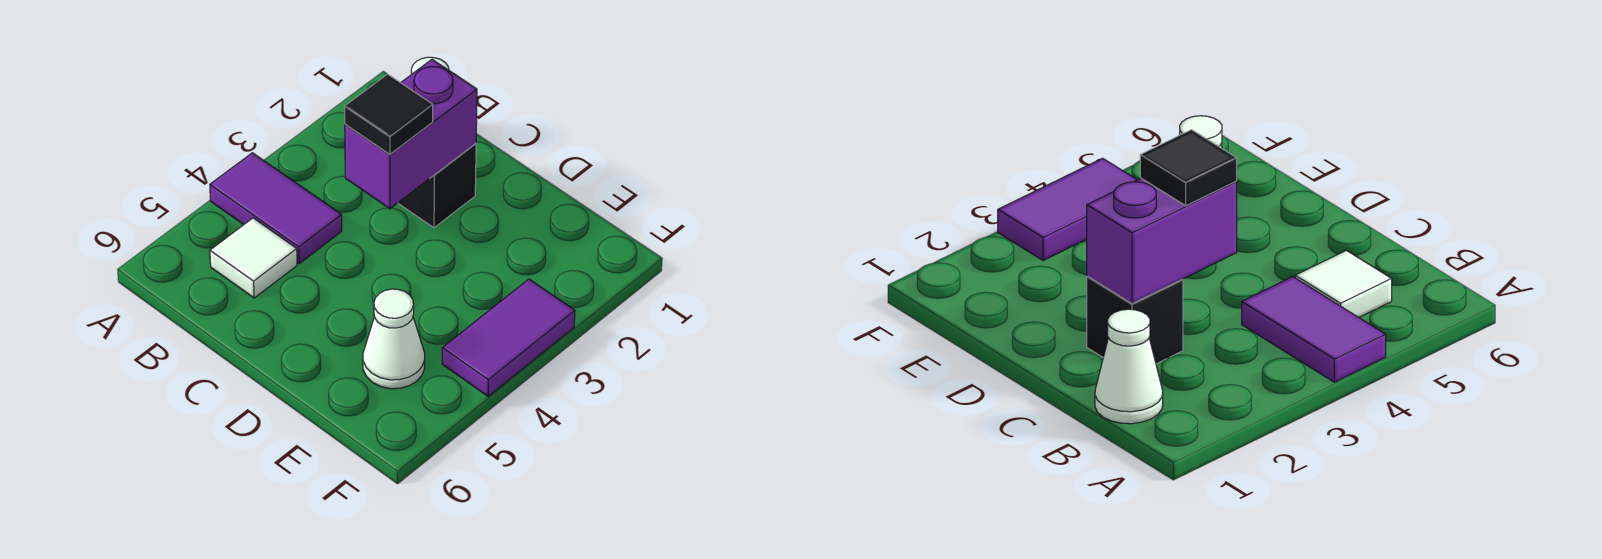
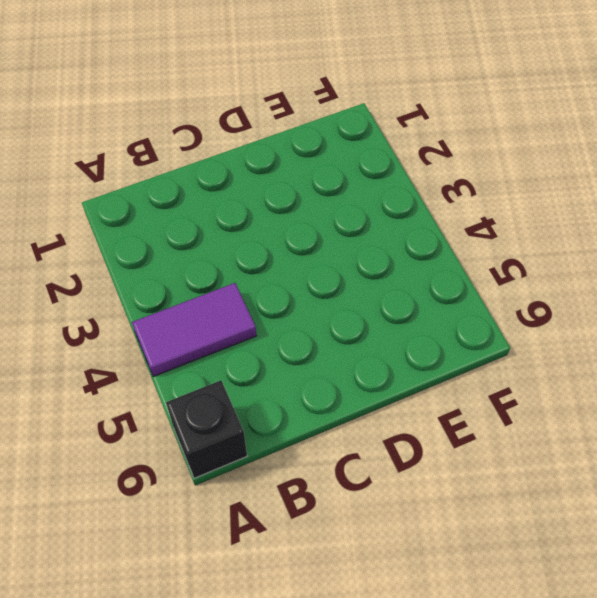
black 1x1 brick [166,380,247,478] -> black 1x1 brick moved to [398,143,476,228]
none -> white 1x1 cone [1095,309,1163,424]
none -> white 1x1 tile [210,218,297,298]

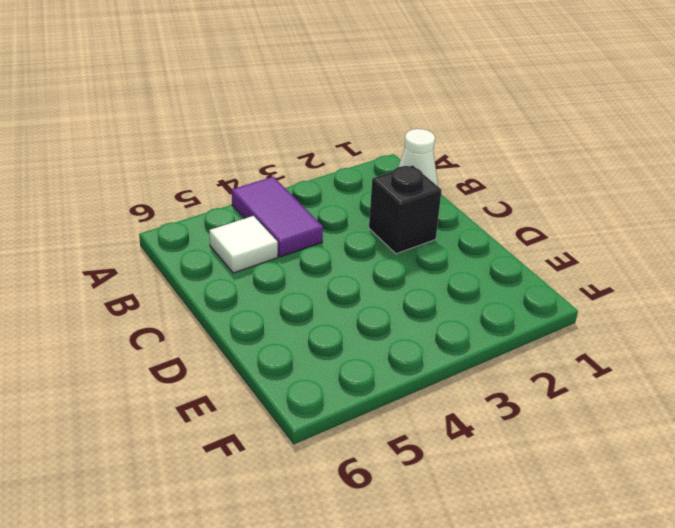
none -> white 1x1 cone [363,289,425,389]
none -> purple 1x2 tile [442,279,575,396]

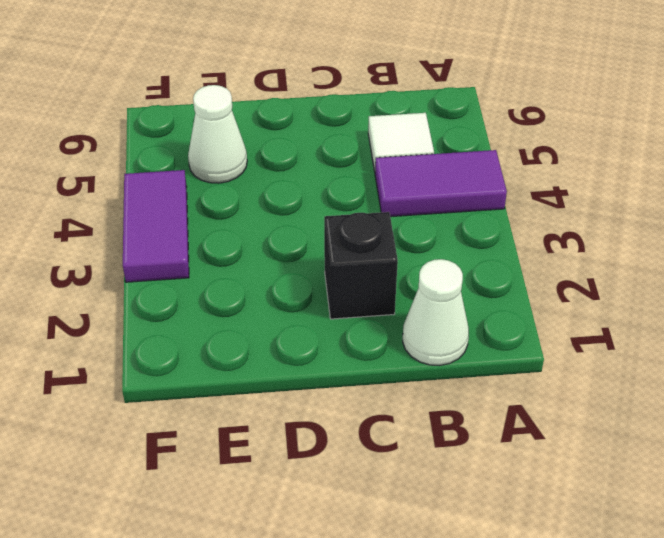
none -> purple 1x2 brick [345,60,477,209]
none -> black 1x1 tile [345,74,433,154]

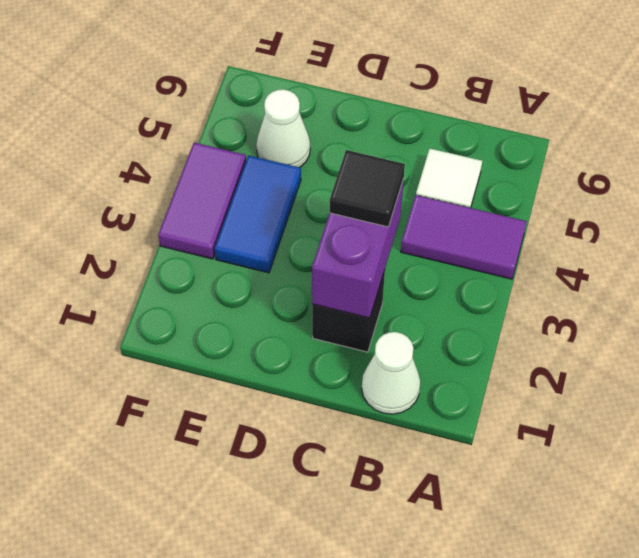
blue 1x2 tile [215,156,301,273] -> none

